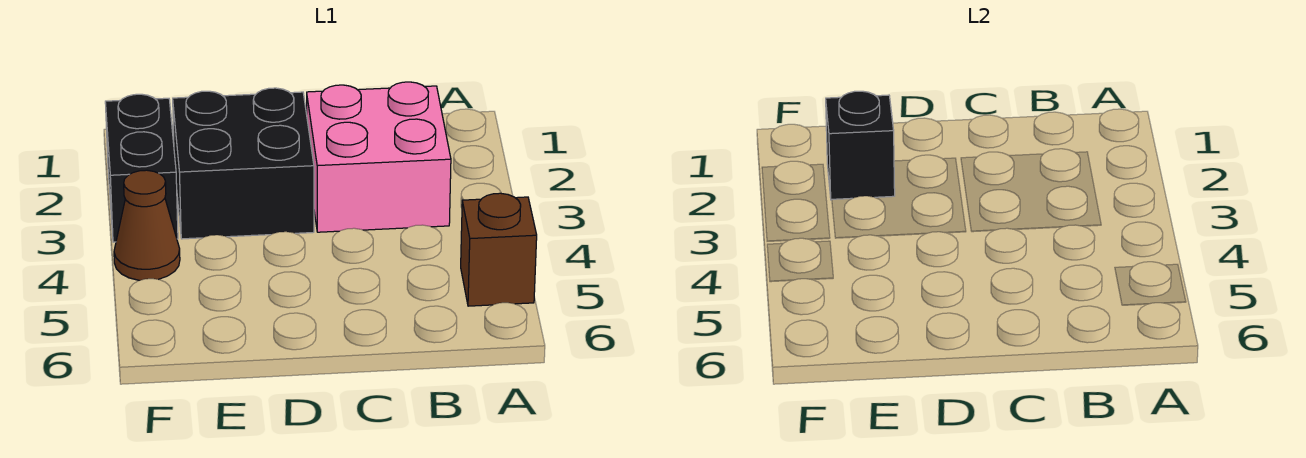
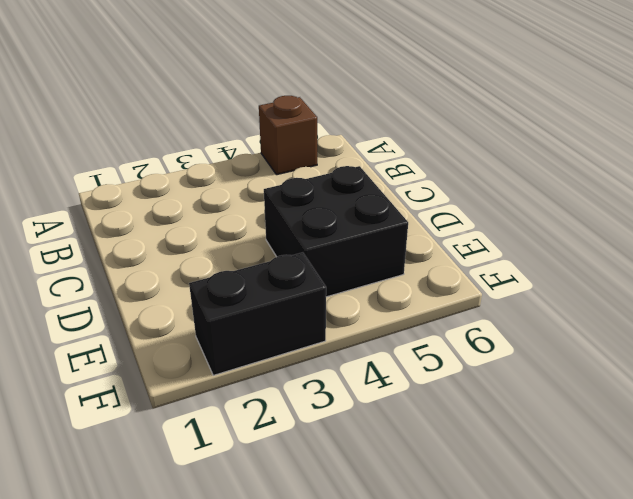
black 2x2 brick [264,166,408,297] -> black 2x2 brick moved to [173,88,314,239]
none -> pink 2x2 brick [307,82,451,232]
none -> brown 1x1 cone [114,170,180,280]

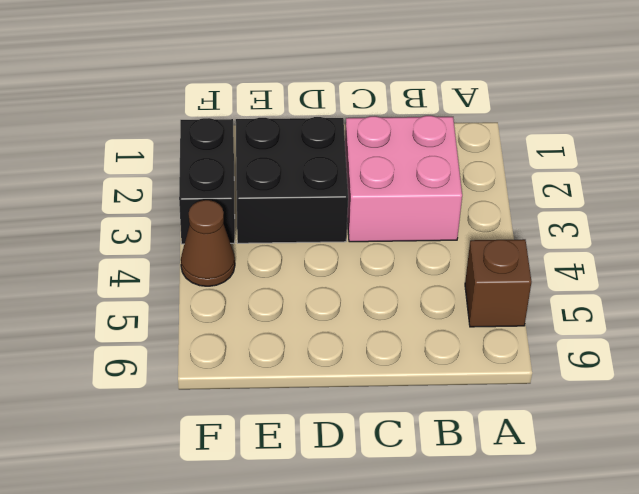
none -> black 1x1 brick [826,91,895,200]

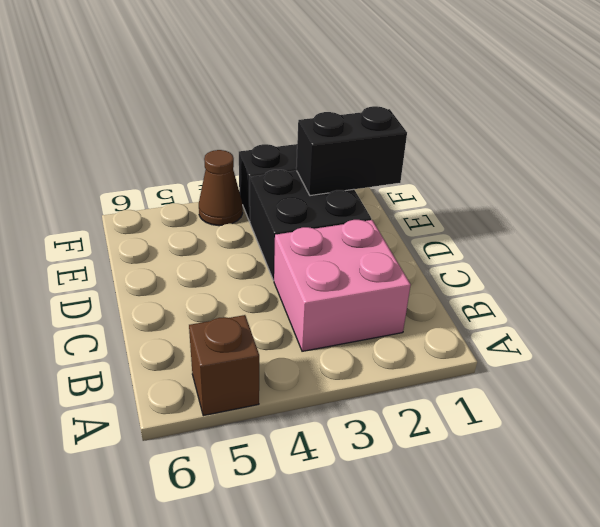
black 1x2 brick [296,106,407,196] -> black 1x1 brick [826,91,895,200]

